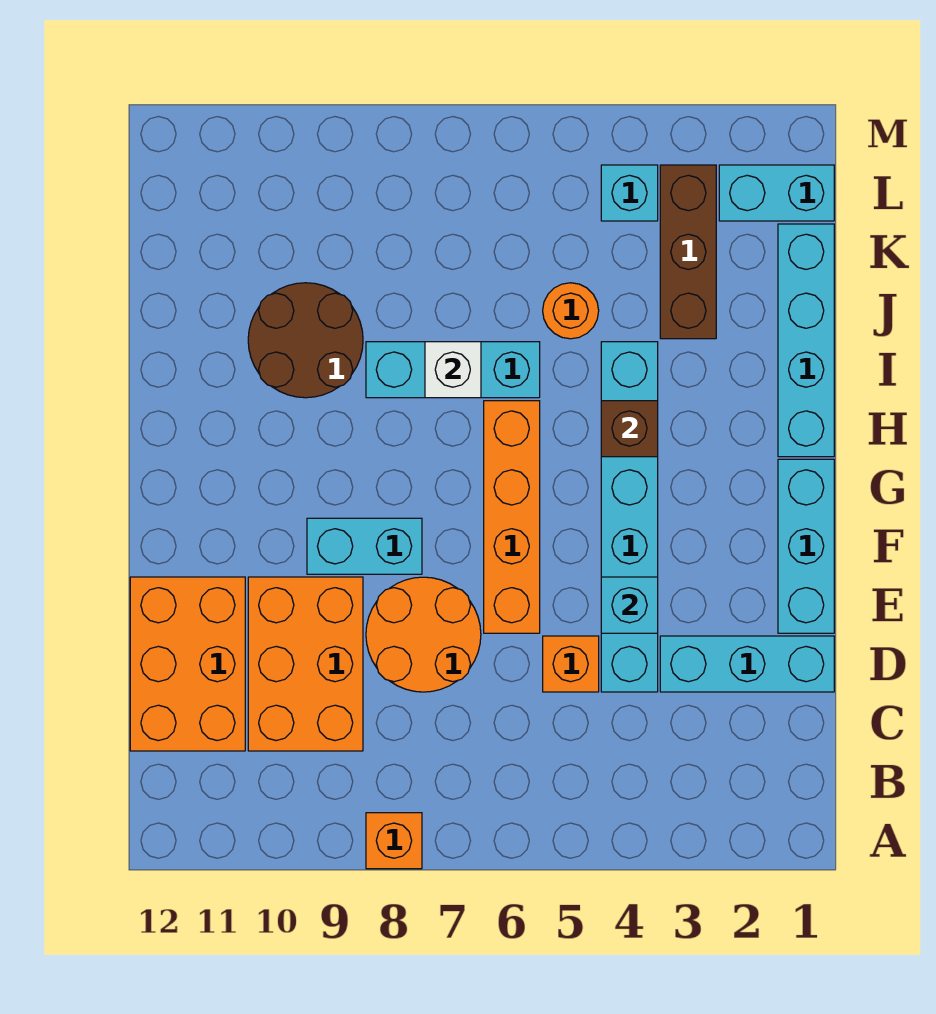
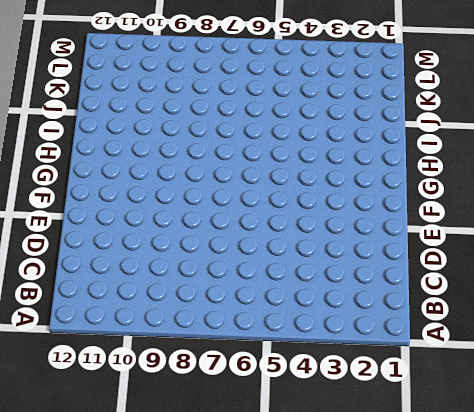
none -> orange 1x1 brick [366,813,422,869]
none -> orange 2x3 brick [248,577,363,751]
none -> orange 2x3 brick [130,577,245,751]

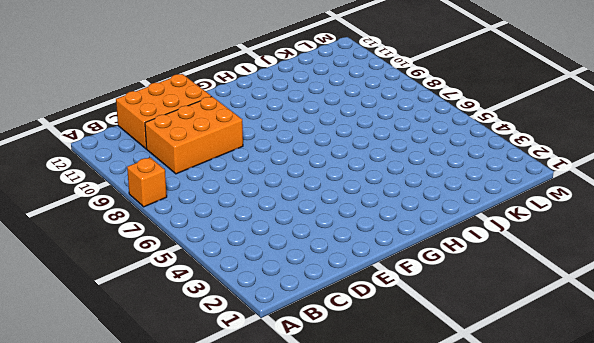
none -> cyan 1x3 brick [660,636,834,692]
none -> cyan 1x6 brick [601,342,658,692]
none -> orange 1x1 brick [543,636,599,692]

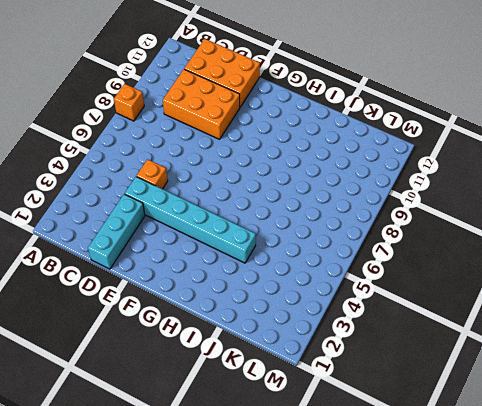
none -> orange 2x2 round brick [366,577,481,692]
none -> cyan 1x3 brick [778,459,834,633]
none -> orange 1x4 brick [484,401,540,633]

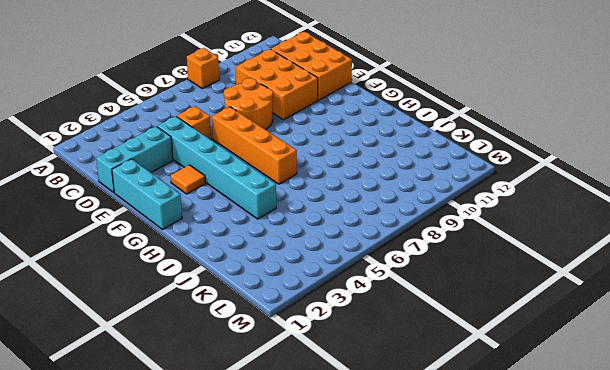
orange 1x1 tile [171,165,206,194] -> none
none -> cyan 1x2 brick [307,518,422,574]
none -> cyan 1x4 brick [778,224,834,457]
none -> cyan 1x3 brick [366,342,540,398]

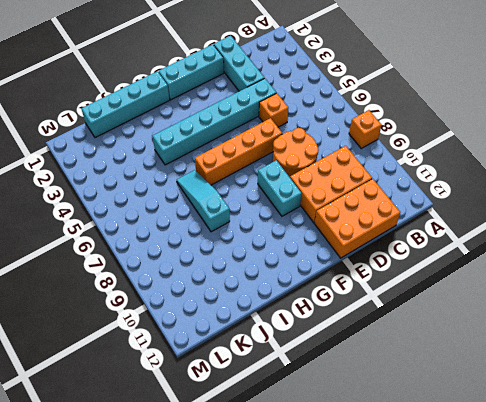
cyan 1x3 slope [177,170,230,232] -> cyan 1x3 brick [366,342,540,398]
none -> brown 2x2 round brick [248,283,363,398]
none -> brown 1x3 brick [660,165,716,339]
none -> orange 1x1 round brick [543,283,599,339]

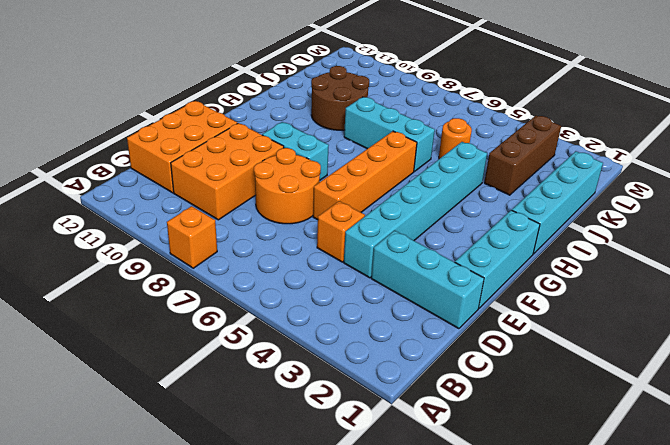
none -> cyan 1x2 brick [719,165,834,221]
none -> cyan 1x1 brick [601,165,658,221]
none -> cyan 1x1 brick [601,577,658,633]

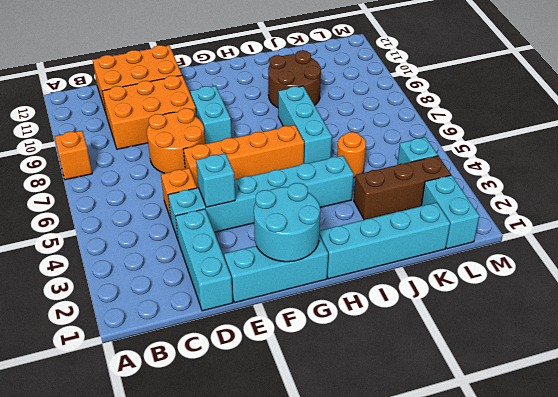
cyan 2x2 round brick [254,183,320,262] -> none
none -> brown 1x1 brick [601,401,658,457]
none -> white 1x1 brick [425,342,481,398]

